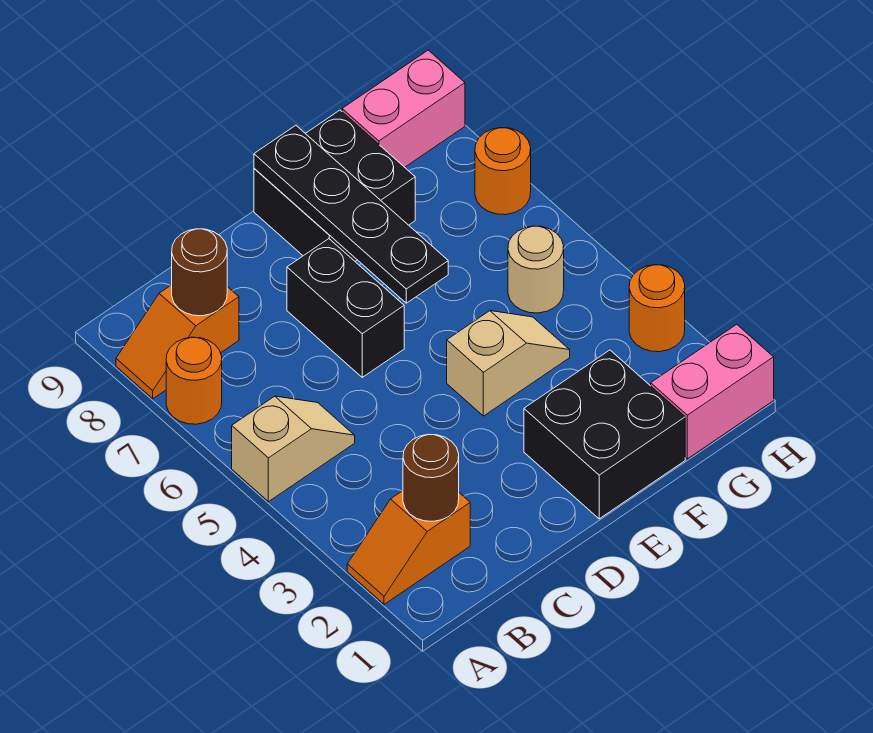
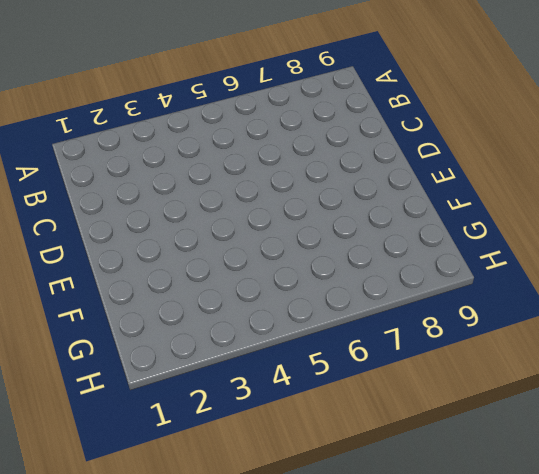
none -> orange 1x2 slope [347,491,470,604]
none -> tan 1x2 slope [232,396,355,502]
none -> orange 1x1 round brick [166,337,222,424]

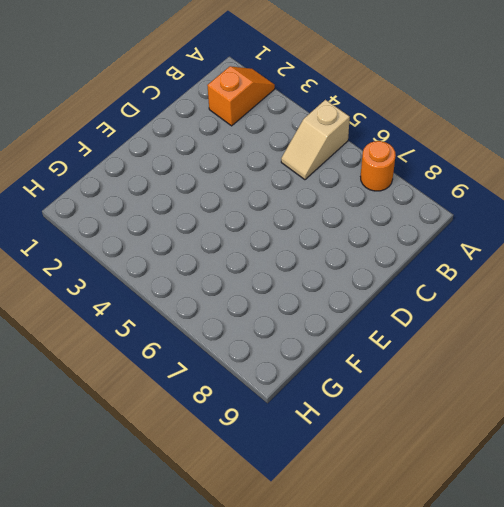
none -> orange 1x2 slope [116,285,239,399]
none -> black 1x2 brick [287,239,404,377]
none -> black 2x2 brick [524,350,685,519]

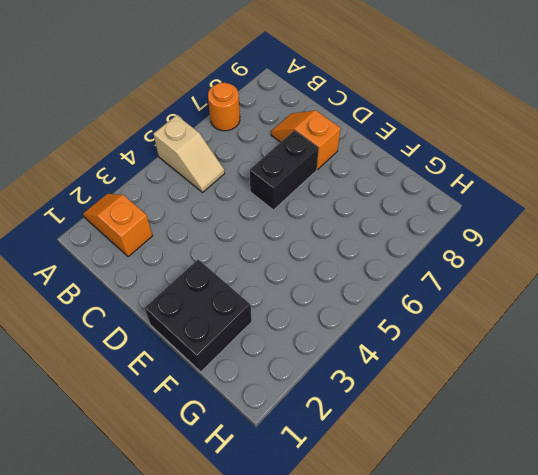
orange 1x2 slope [271,110,341,170] -> orange 1x2 slope moved to [116,285,239,399]
none -> tan 1x2 slope [447,311,570,416]
none -> black 2x2 brick [254,110,415,261]
none -> pink 1x2 brick [651,324,774,459]

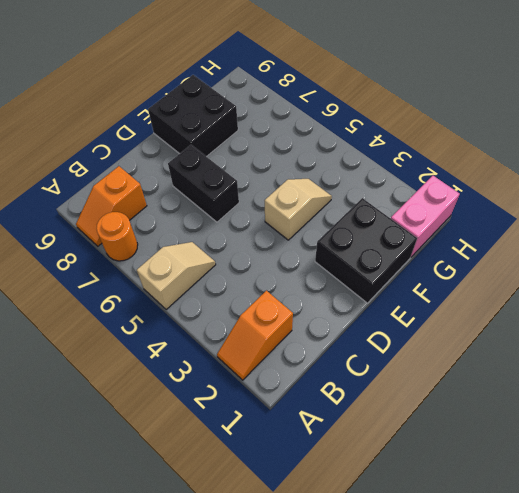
none -> tan 1x1 round brick [508,226,564,313]
none -> pink 1x2 brick [342,50,465,167]
none -> orange 1x1 round brick [629,265,685,352]

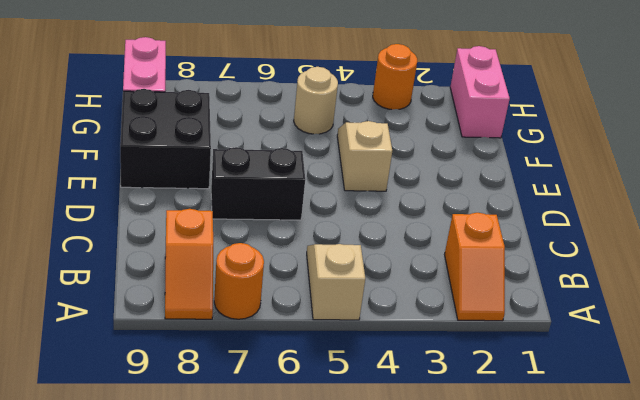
none -> black 2x2 brick [524,350,685,519]
none -> orange 1x1 round brick [475,128,531,215]
none -> brown 1x1 round brick [403,435,459,521]

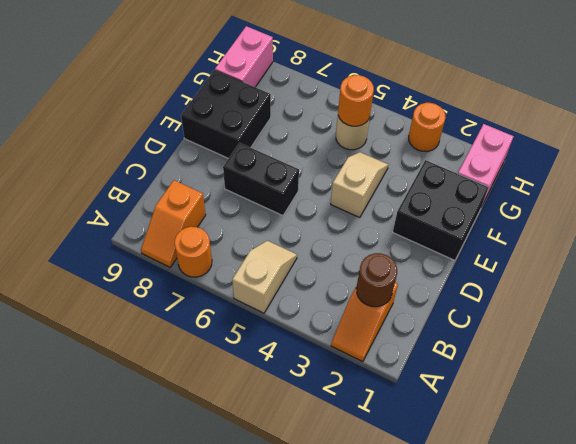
orange 1x1 round brick [338,75,374,126] -> orange 1x1 round brick moved to [475,128,531,215]
none -> brown 1x1 round brick [172,229,227,316]
none -> black 1x4 plate [254,125,448,303]

